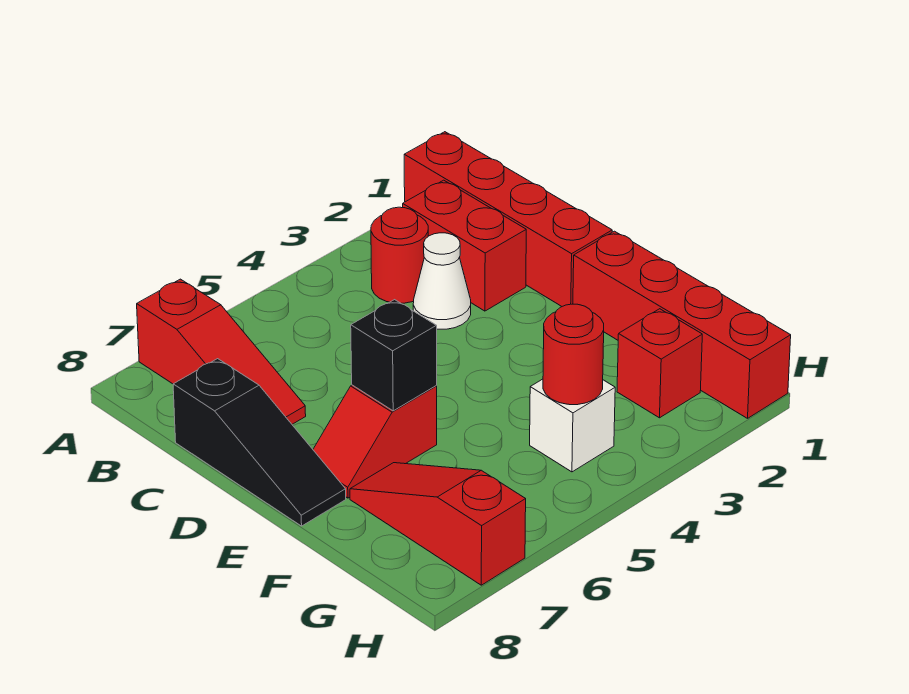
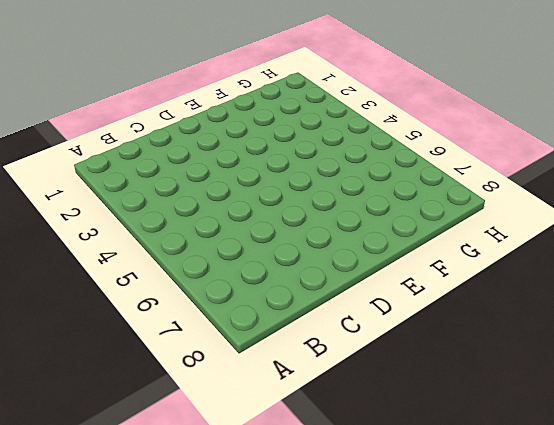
none -> red 1x4 brick [404,132,612,306]
none -> red 1x3 slope [137,279,306,424]
none -> red 1x2 brick [403,180,526,311]

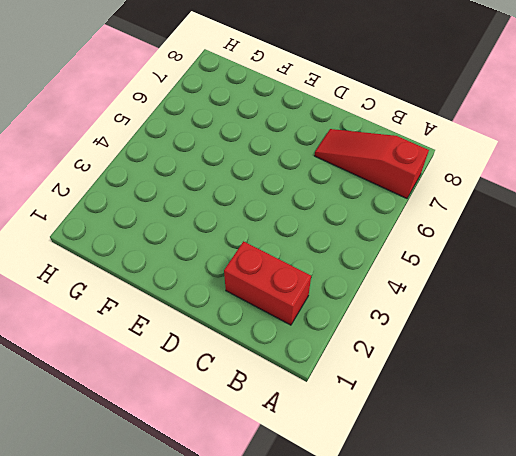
none -> red 1x4 brick [404,132,612,306]
none -> red 1x1 round brick [371,207,428,303]
none -> white 1x1 cone [413,233,471,329]

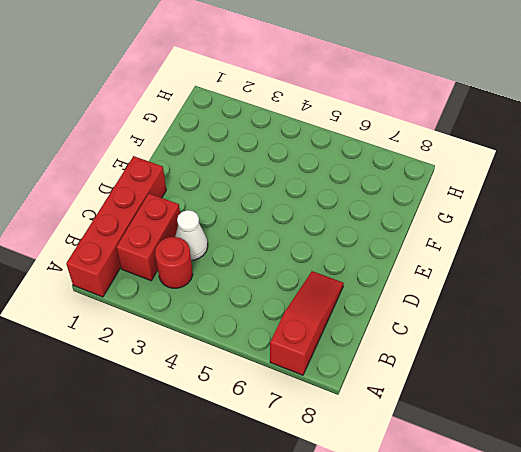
none -> black 1x3 slope [173,359,346,526]
none -> red 1x4 brick [573,231,791,418]
none -> red 1x2 slope [313,385,437,498]

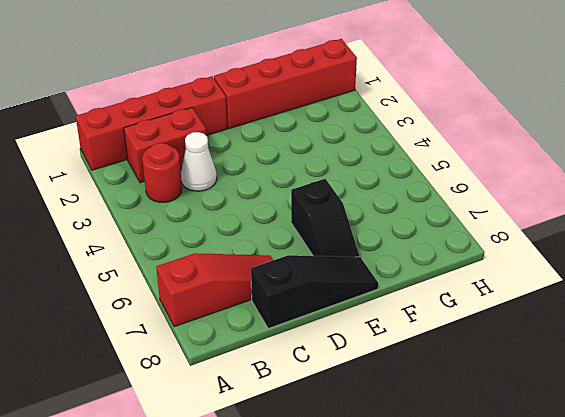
black 1x2 slope [291,179,359,257] -> red 1x2 slope [313,385,437,498]
none -> red 1x3 slope [350,463,526,585]
none -> red 1x1 brick [617,309,702,418]
none -> white 1x1 brick [530,379,615,472]

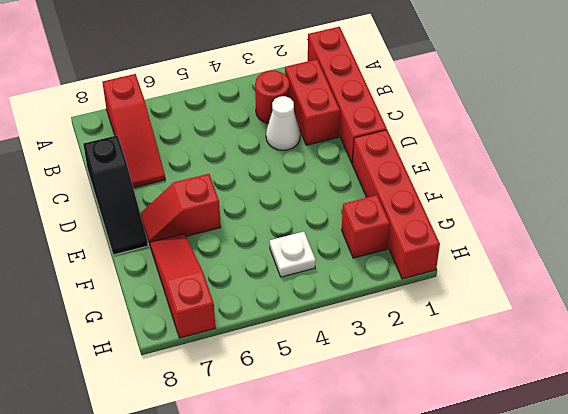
white 1x1 plate [270,232,316,277] -> white 1x1 brick [530,379,615,472]
none -> black 1x1 brick [351,300,437,411]
none -> red 1x1 round brick [543,304,604,405]

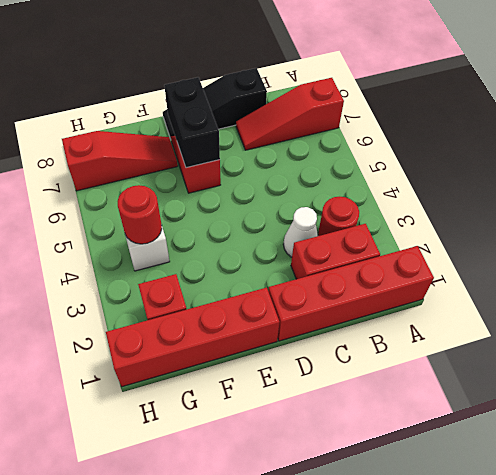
black 1x2 brick [164,77,220,168] -> black 1x1 brick [351,300,437,411]

